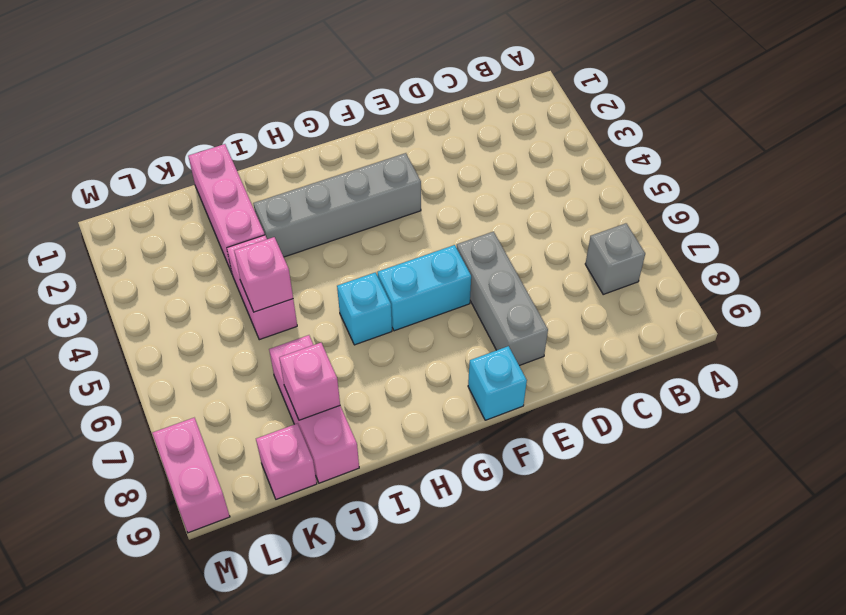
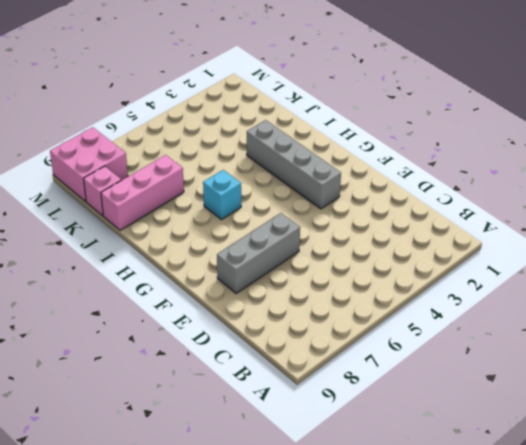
pink 2x2 brick [50,127,128,201] -> pink 1x2 brick [152,418,230,533]
none -> grey 1x1 brick [585,223,645,294]
none -> cyan 1x2 brick [378,245,471,331]
none -> cyan 1x1 brick [468,346,527,420]

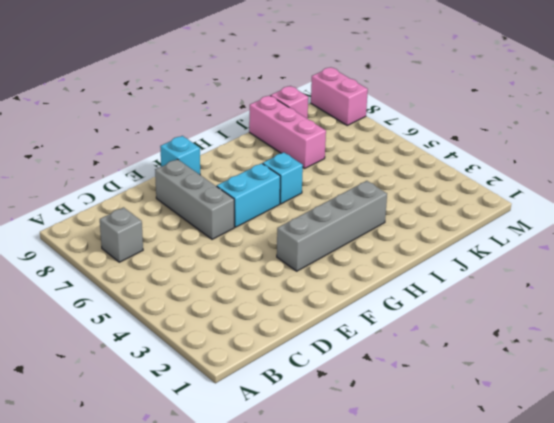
none -> pink 1x3 brick [188,144,265,273]
none -> pink 1x2 brick [227,235,297,340]
none -> pink 1x1 brick [234,237,293,312]

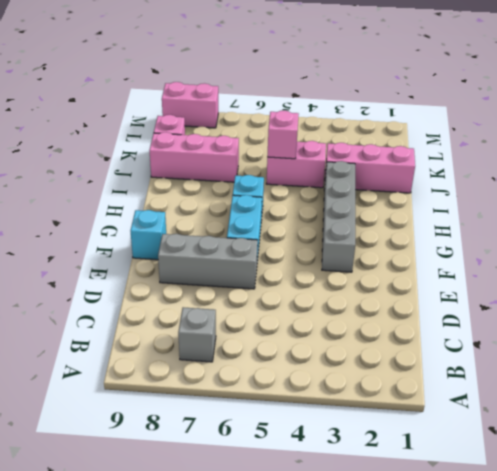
none -> pink 1x1 brick [279,343,340,420]

